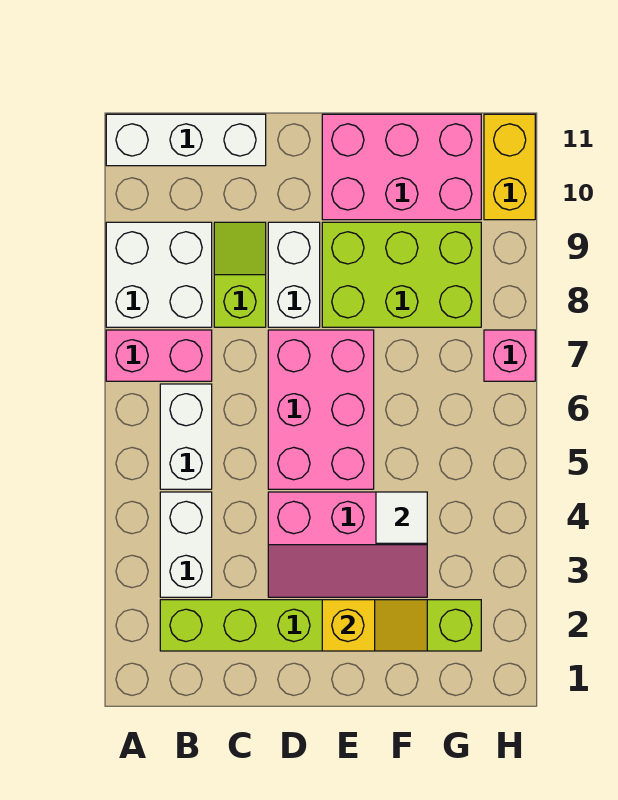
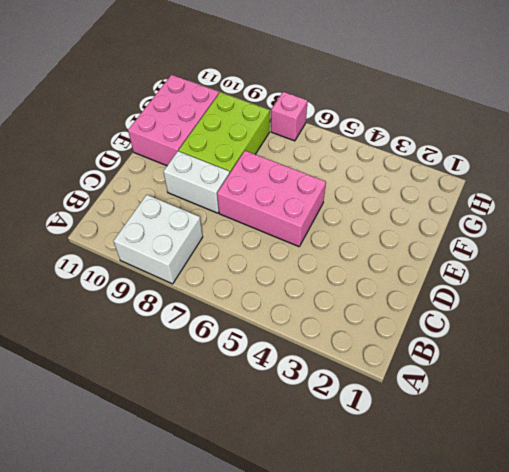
none -> pink 1x2 brick [106,330,212,381]
none -> white 1x3 brick [106,114,266,166]
none -> lime 1x6 brick [160,600,481,651]

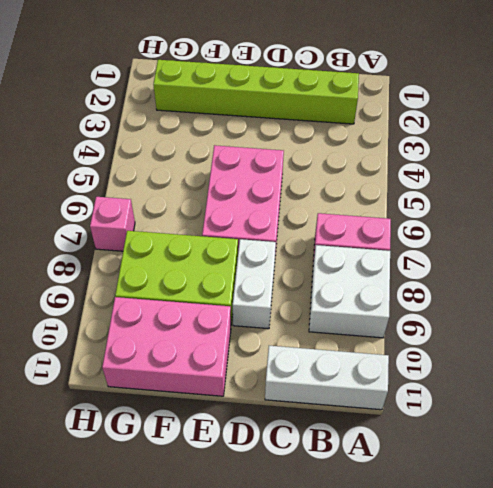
none -> white 1x2 brick [160,492,212,597]
none -> white 1x2 brick [160,384,212,489]
none -> lime 1x2 slope [214,222,266,327]

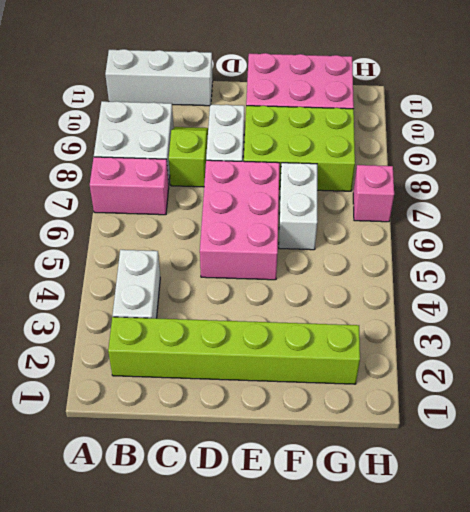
white 1x2 brick [279,163,317,250] -> white 1x2 brick moved to [160,384,212,489]
none -> pink 2x3 slope [268,492,427,597]
none -> yellow 1x2 brick [484,114,535,220]
none -> yellow 1x2 slope [322,600,427,651]

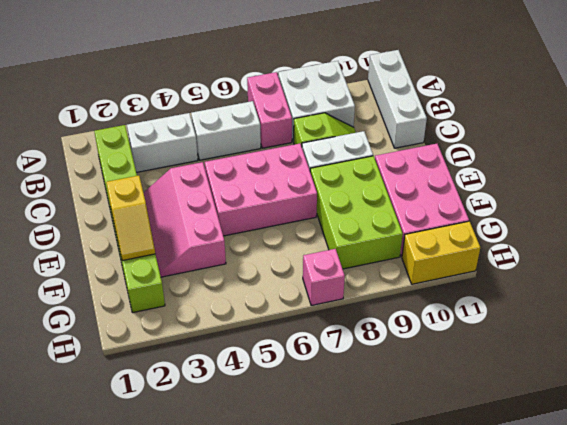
none -> white 1x1 tile [376,492,427,543]

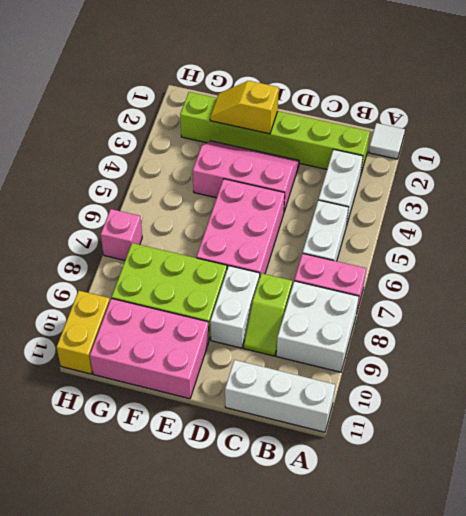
white 1x1 tile [369,123,405,159] -> white 1x1 tile moved to [376,492,427,543]

